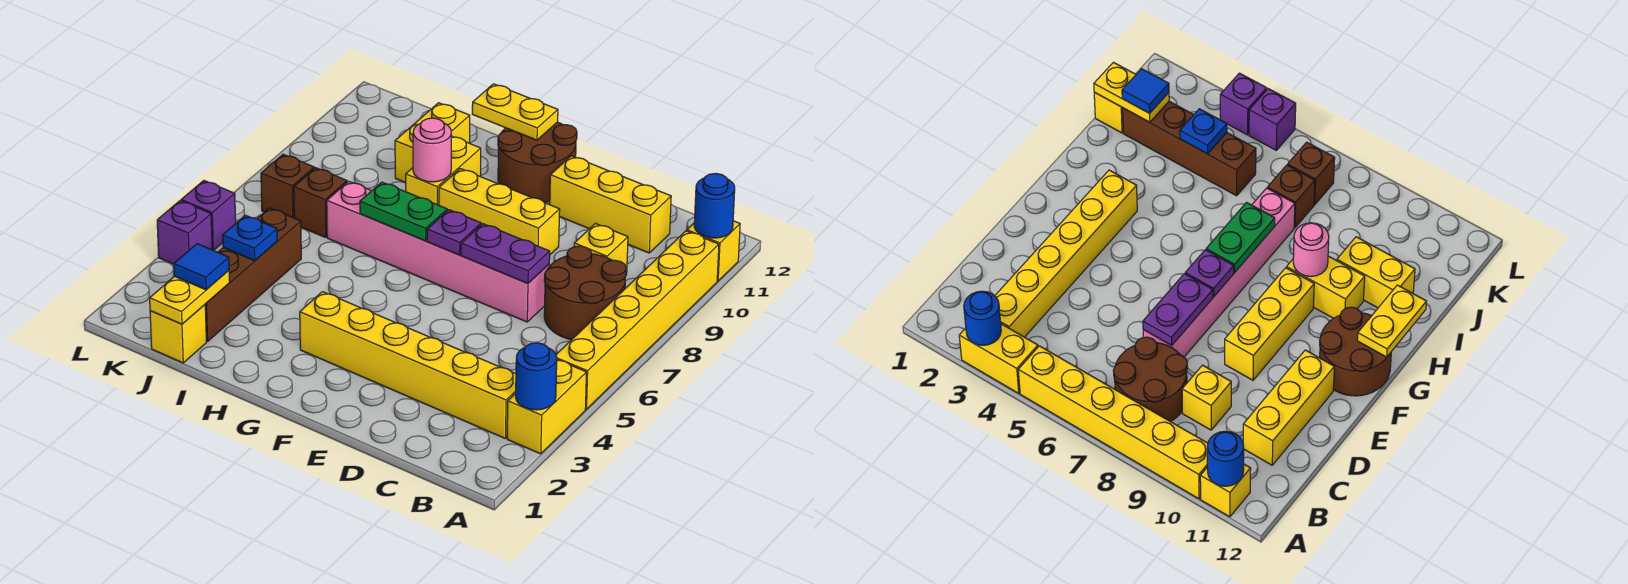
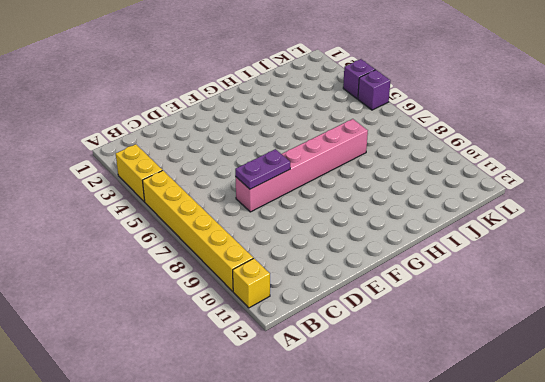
none -> yellow 1x6 brick [300,292,516,438]
none -> brown 2x2 round brick [544,246,626,340]
none -> yellow 1x1 brick [574,223,628,275]

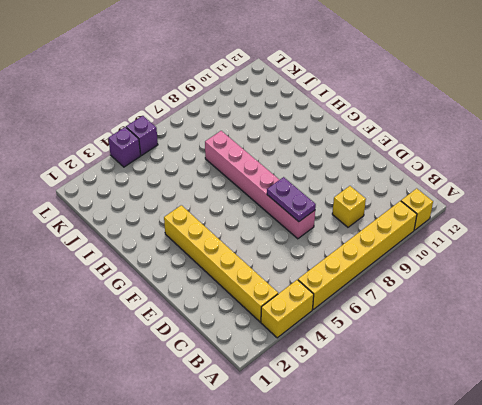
none -> brown 2x2 round brick [544,246,626,340]
none -> yellow 1x3 brick [550,156,671,253]
none -> yellow 1x3 brick [439,169,560,254]

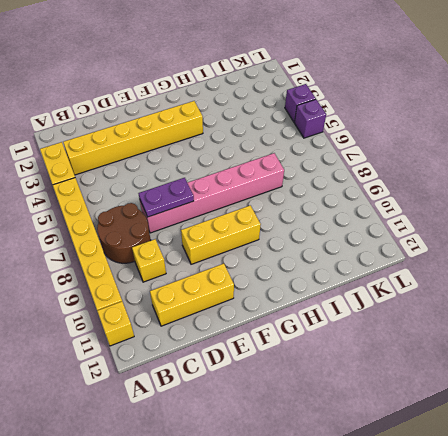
none -> brown 2x2 round brick [498,122,577,202]
none -> yellow 1x2 brick [406,136,481,205]
none -> yellow 1x2 brick [395,103,470,183]

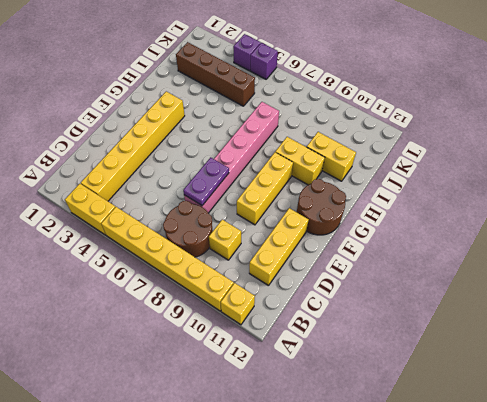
none -> yellow 1x1 brick [150,305,206,363]
none -> brown 1x1 brick [294,168,347,237]
none -> brown 1x1 brick [261,154,314,218]

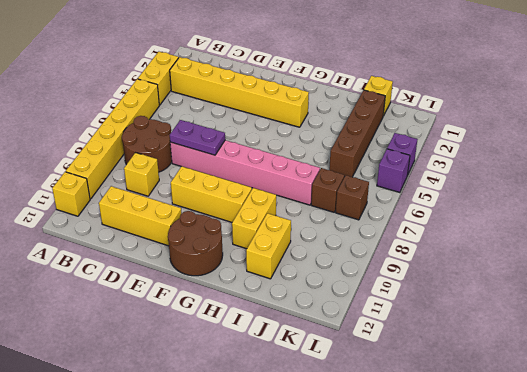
none -> blue 1x1 round brick [516,343,557,410]
none -> blue 1x1 round brick [694,174,735,238]
none -> purple 1x1 plate [427,210,481,255]

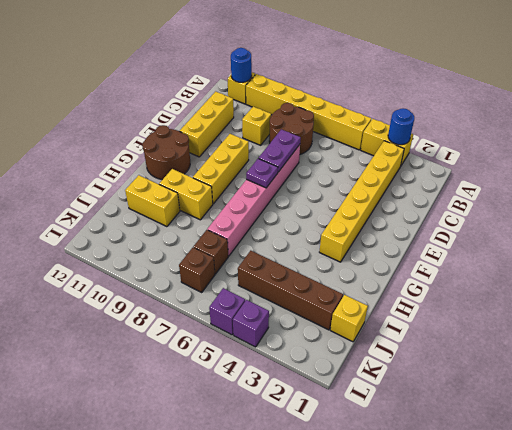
none -> green 1x2 plate [360,182,447,241]
none -> yellow 1x2 plate [472,84,558,140]
none -> pink 1x1 round brick [413,118,451,182]

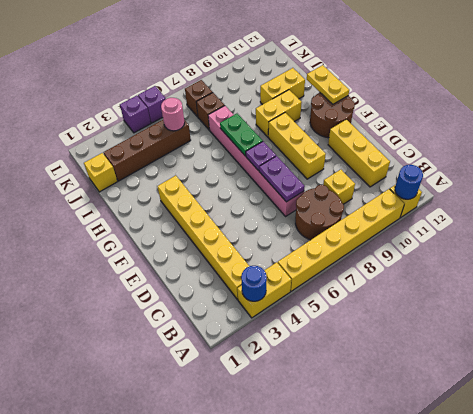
pink 1x1 round brick [161,98,185,131] -> pink 1x1 round brick moved to [413,118,451,182]
none -> yellow 1x2 plate [150,270,230,324]
none -> blue 1x1 plate [223,215,277,261]
none -> blue 1x1 tile [174,244,229,290]

